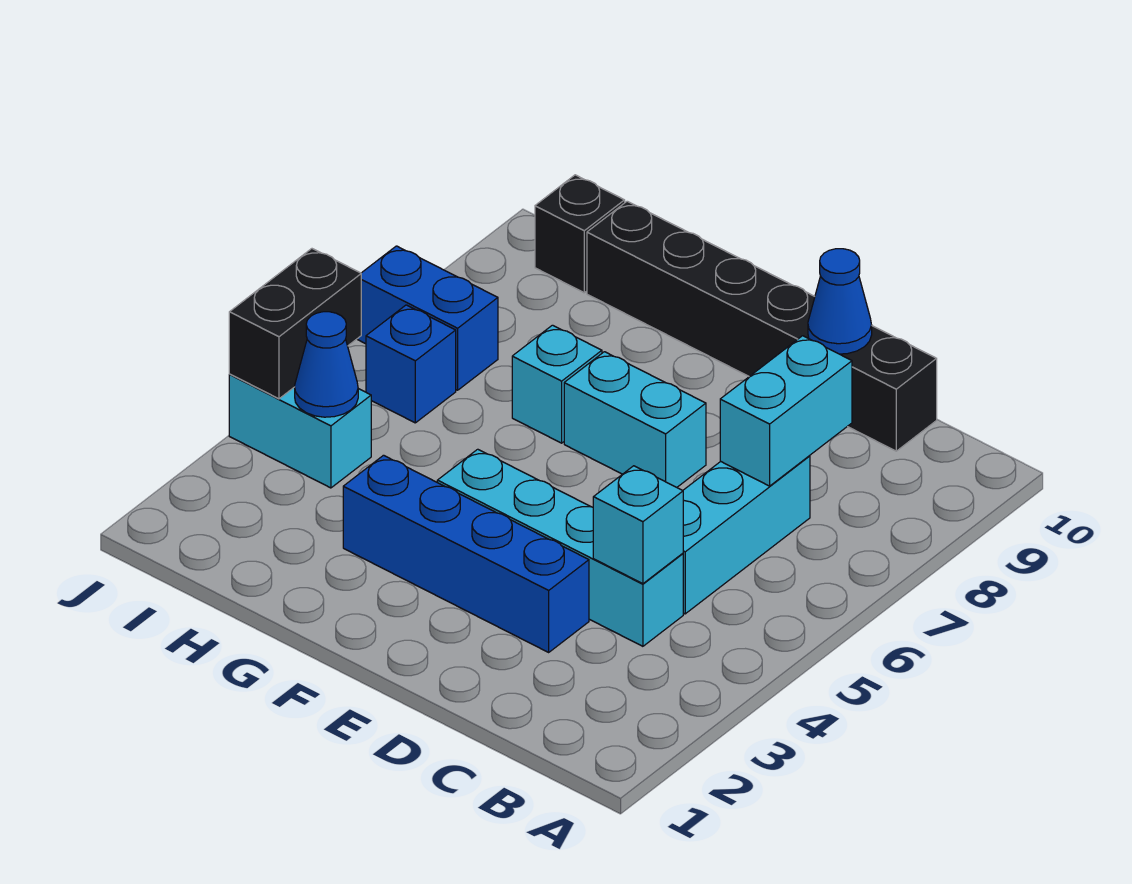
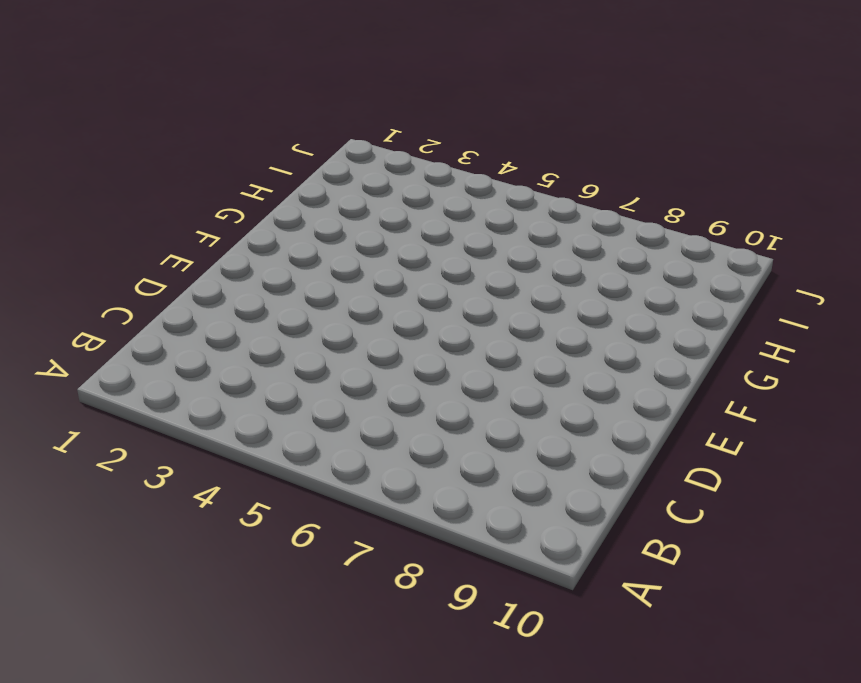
none -> cyan 1x4 brick [437,449,683,646]
none -> cyan 1x3 brick [683,456,810,614]
none -> black 1x6 brick [587,201,937,451]

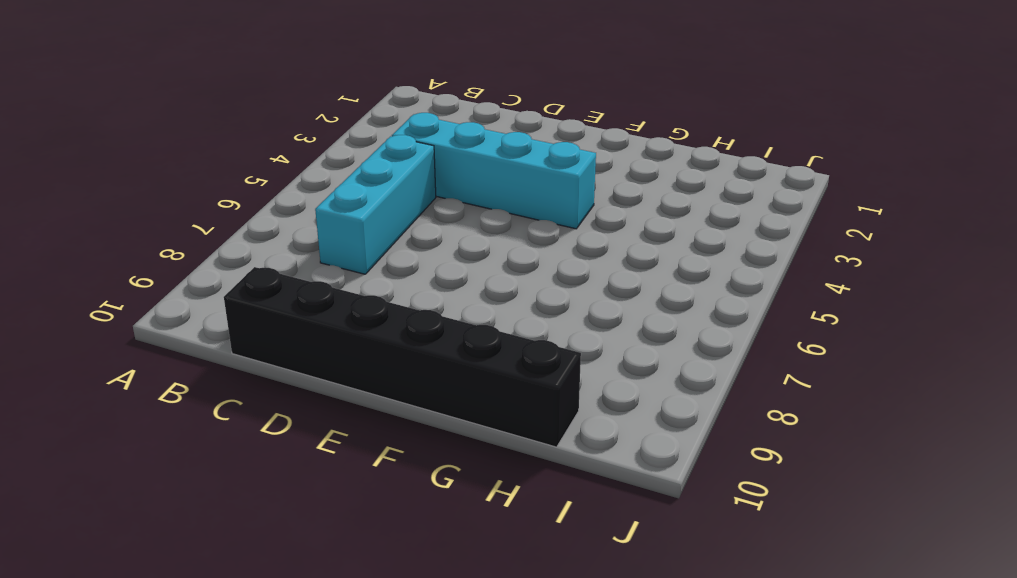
none -> blue 1x4 brick [343,455,589,652]
none -> cyan 1x2 brick [564,352,706,487]
none -> cyan 1x1 brick [512,325,602,443]

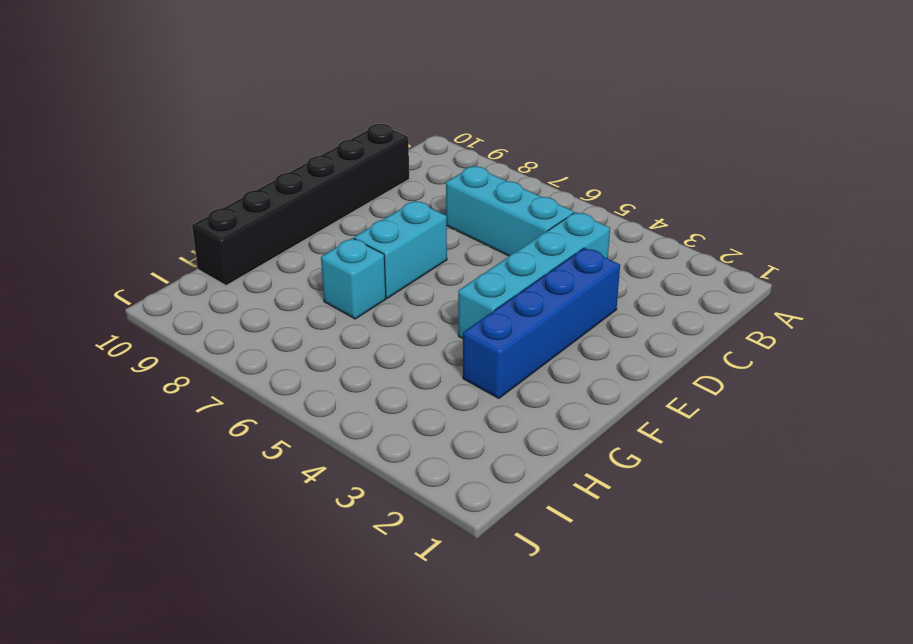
none -> cyan 1x2 brick [229,374,371,488]
none -> blue 1x1 brick [366,305,456,423]
none -> blue 1x2 brick [357,246,498,390]

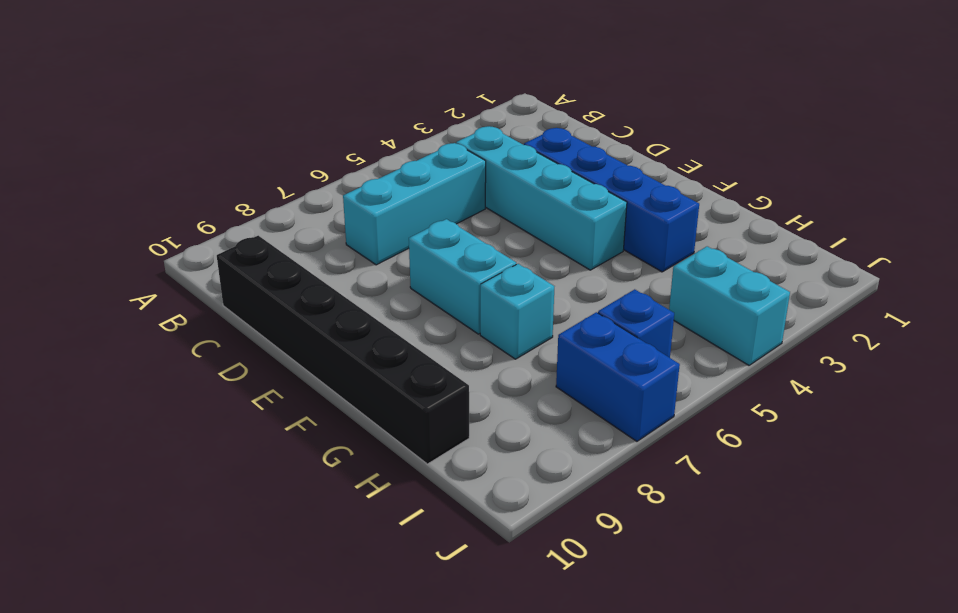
none -> black 1x1 brick [535,175,625,293]
none -> cyan 1x1 brick [593,466,683,584]
none -> cyan 1x2 brick [720,336,852,486]

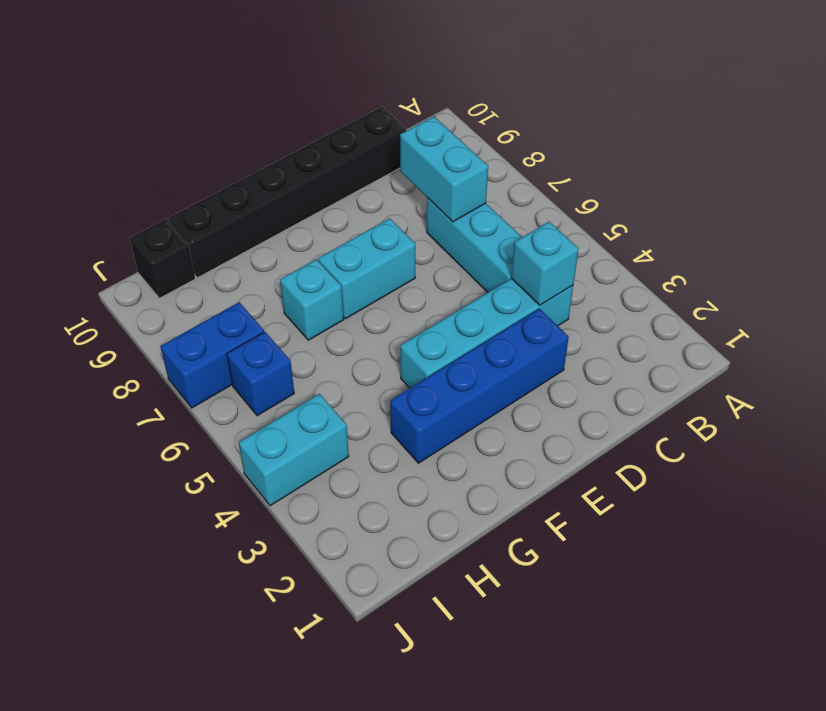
none -> blue 1x1 cone [808,249,872,354]
none -> blue 1x1 cone [295,312,358,417]
none -> black 1x2 brick [229,249,361,399]

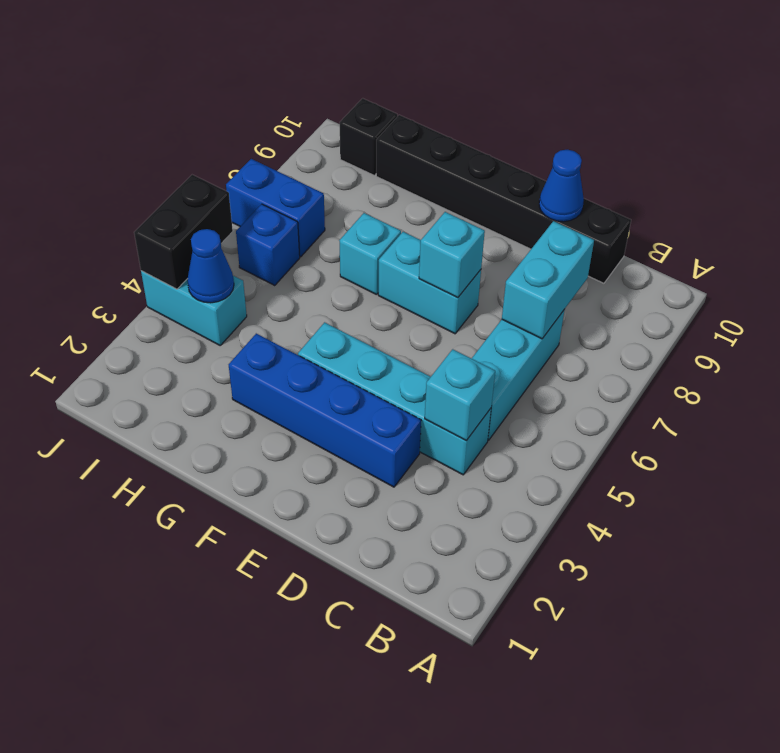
cyan 1x1 brick [419,212,485,298] -> none

